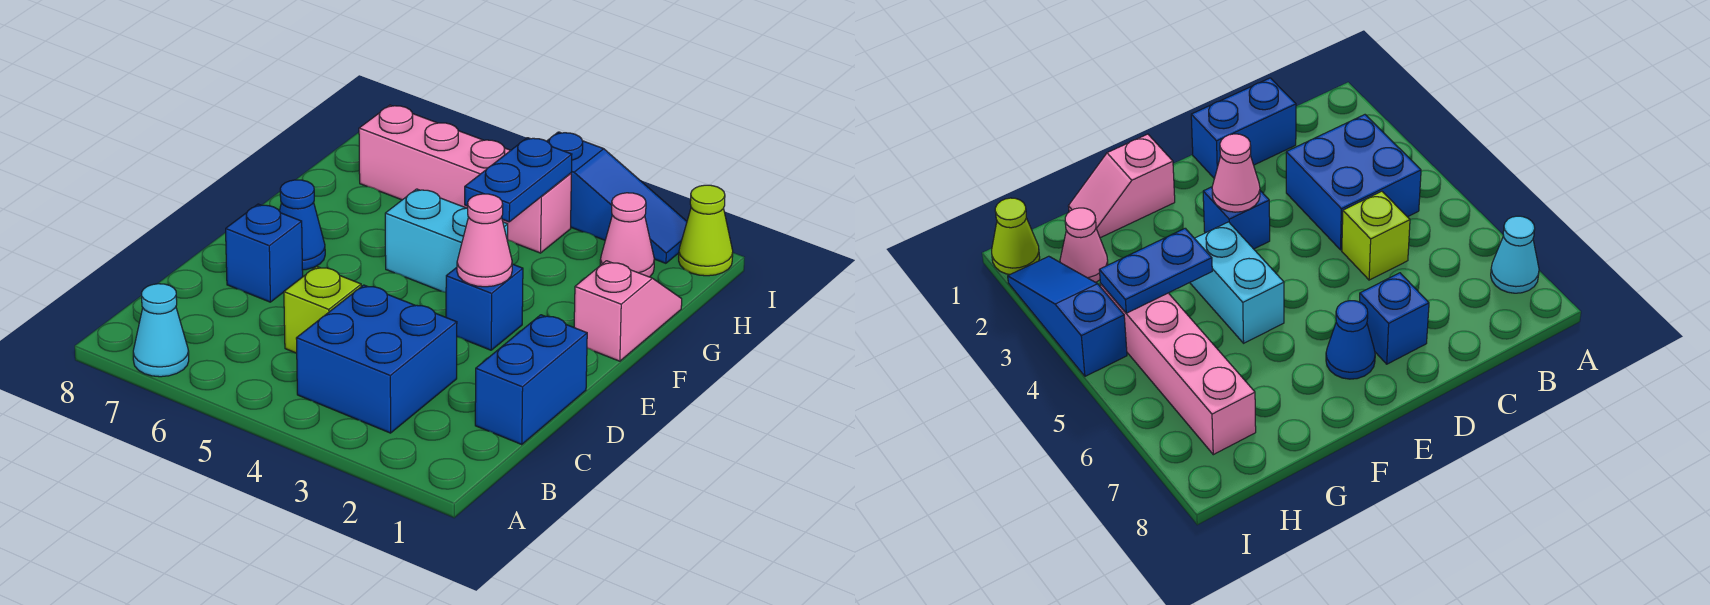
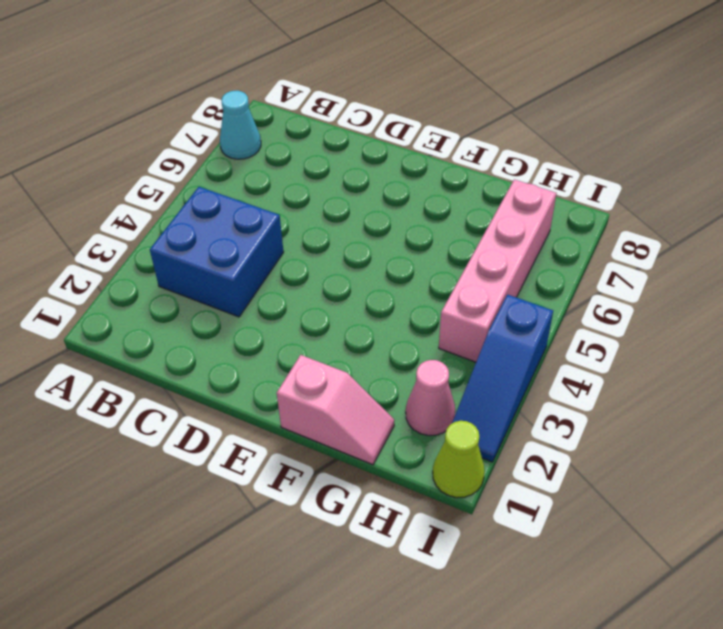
none -> blue 1x2 brick [475,315,587,445]
none -> lime 1x1 brick [284,266,361,353]
none -> blue 1x1 brick [226,204,303,302]

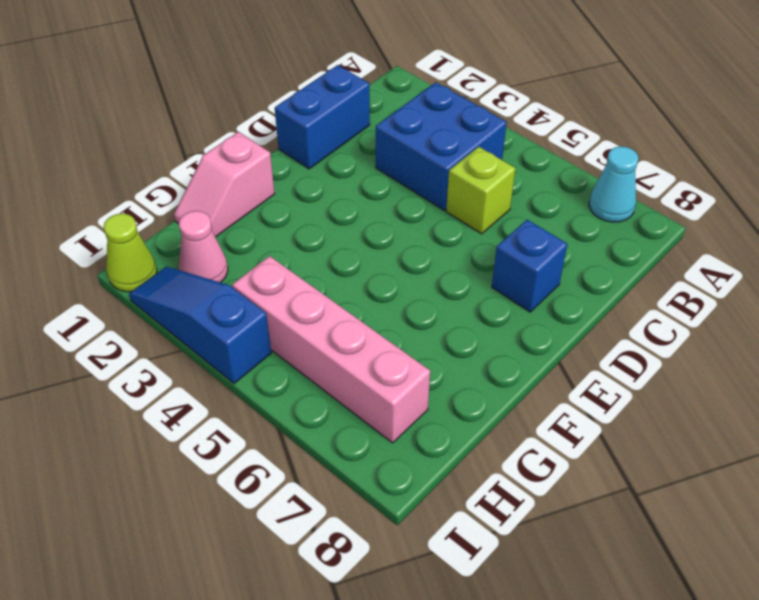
none -> blue 1x1 brick [446,264,523,350]
none -> blue 1x1 cone [280,180,325,270]
none -> cyan 1x2 brick [385,189,508,292]

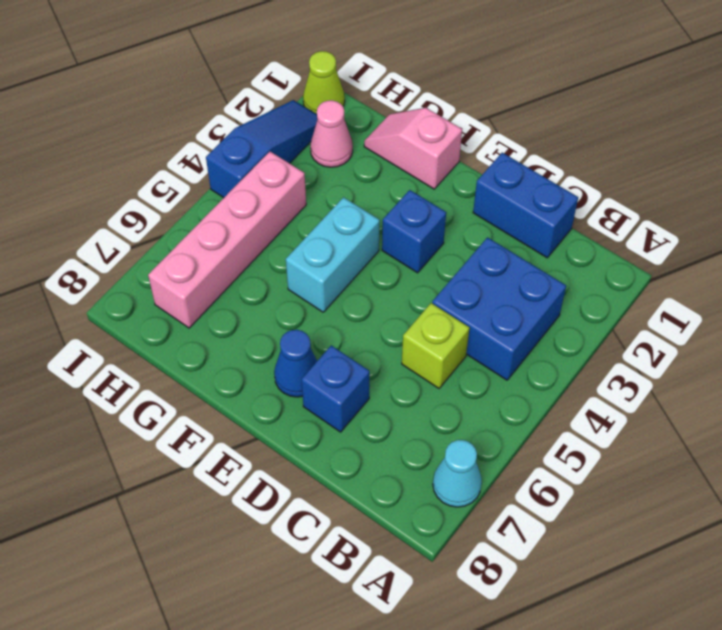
none -> pink 1x1 cone [457,194,512,287]
none -> blue 1x2 plate [465,138,572,222]

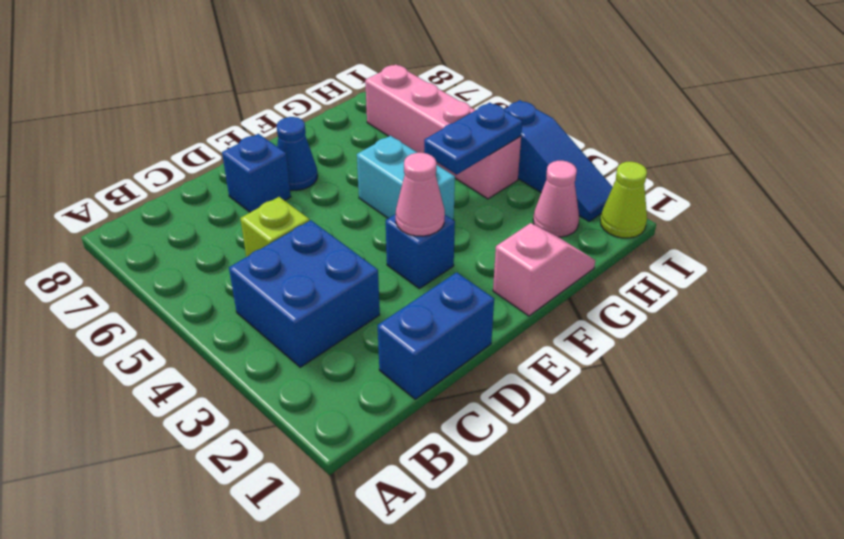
none -> cyan 1x1 cone [133,284,189,377]

